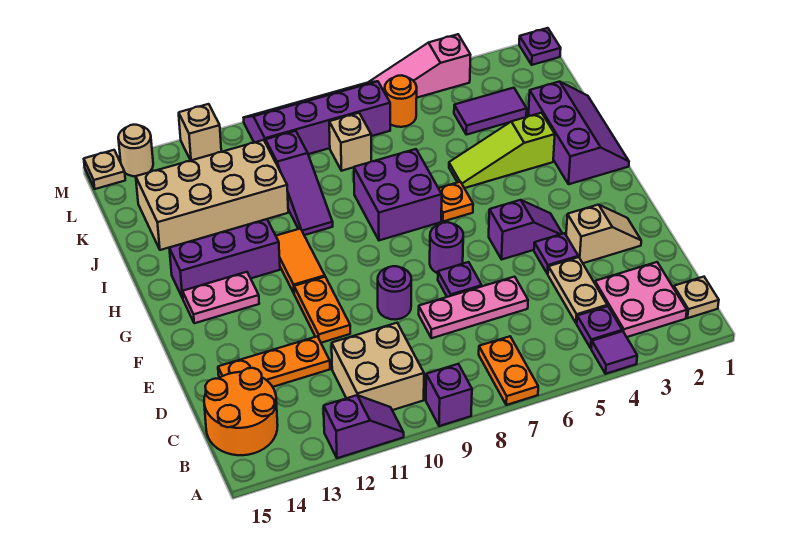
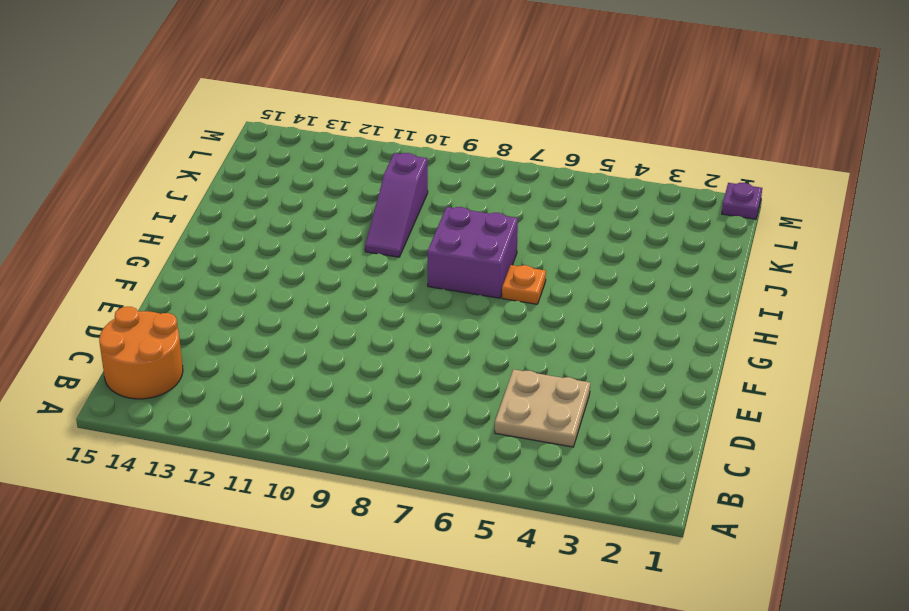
tan 2x2 plate [495,369,590,447] -> tan 1x2 plate [548,257,607,323]
none -> purple 1x1 tile [591,331,637,374]
none -> orange 1x2 plate [479,336,538,405]
none -> purple 1x1 brick [426,364,472,426]
none -> purple 1x2 slope [324,395,404,458]

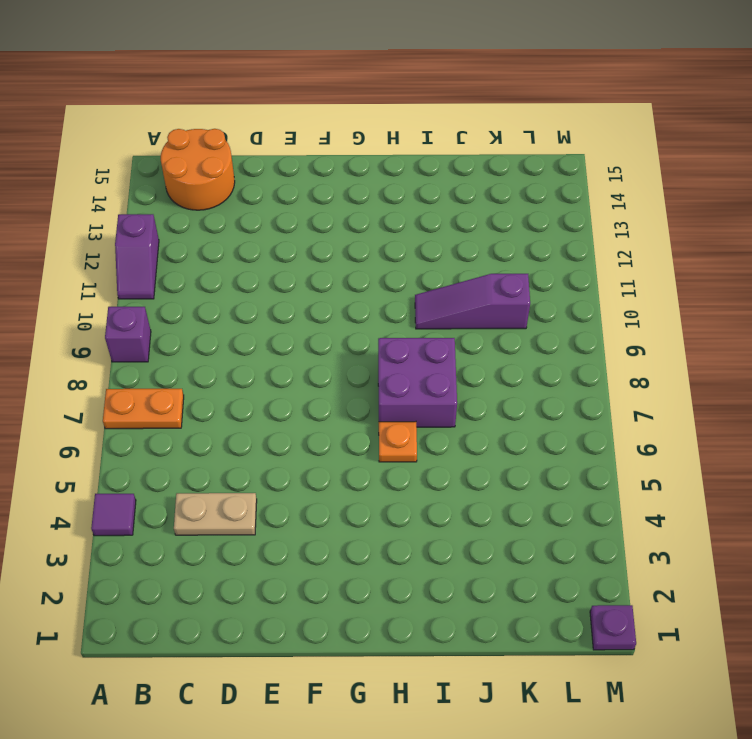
none -> tan 1x1 plate [674,277,719,318]
none -> pink 2x2 plate [595,262,687,337]
none -> purple 1x1 plate [577,306,622,348]
none -> tan 2x2 brick [332,323,424,410]

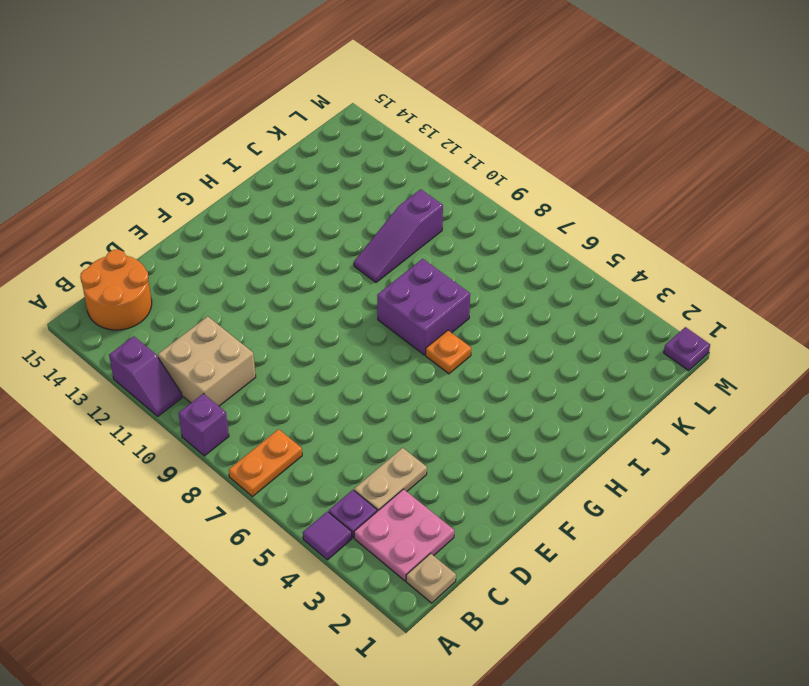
none -> pink 1x3 plate [419,277,528,338]
none -> orange 1x3 plate [218,336,330,387]
none -> tan 1x2 slope [566,205,641,263]
none -> purple 1x1 plate [534,233,578,274]

